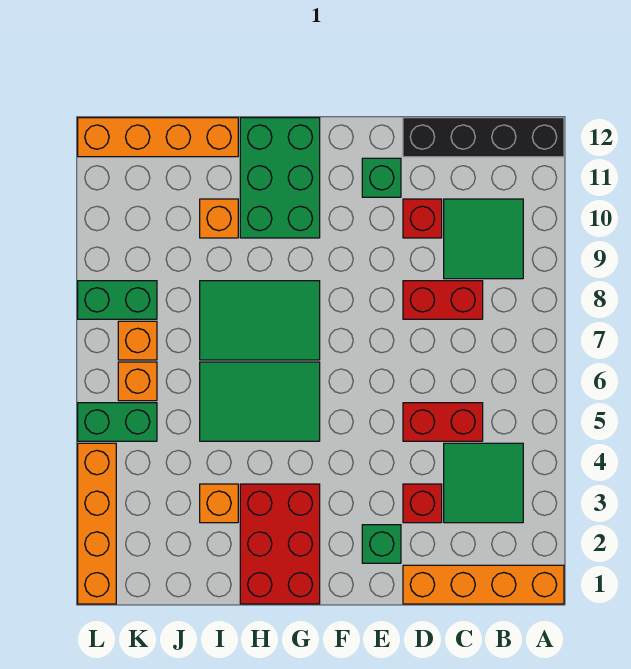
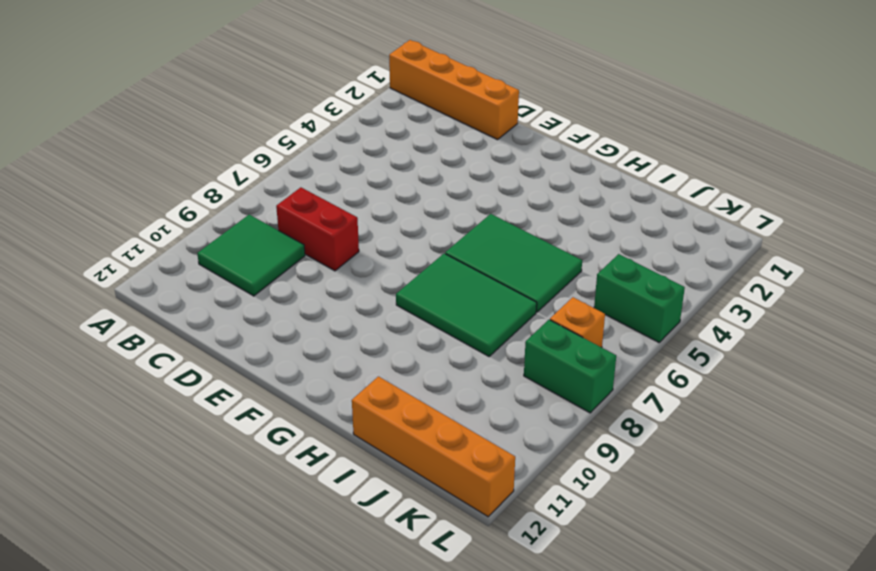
none -> black 1x4 brick [403,118,564,157]
none -> green 2x2 tile [444,443,523,523]
none -> red 1x2 brick [403,403,483,441]

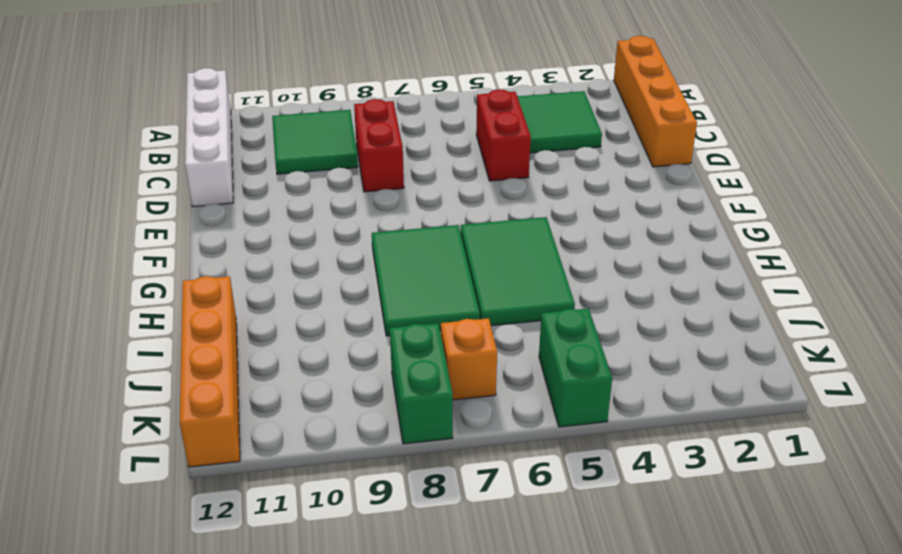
white 1x4 brick [185,68,233,207] -> black 1x4 brick [403,118,564,157]
none -> red 1x1 brick [403,484,442,523]
none -> red 1x1 brick [403,199,442,238]
none -> green 1x1 brick [362,525,401,563]

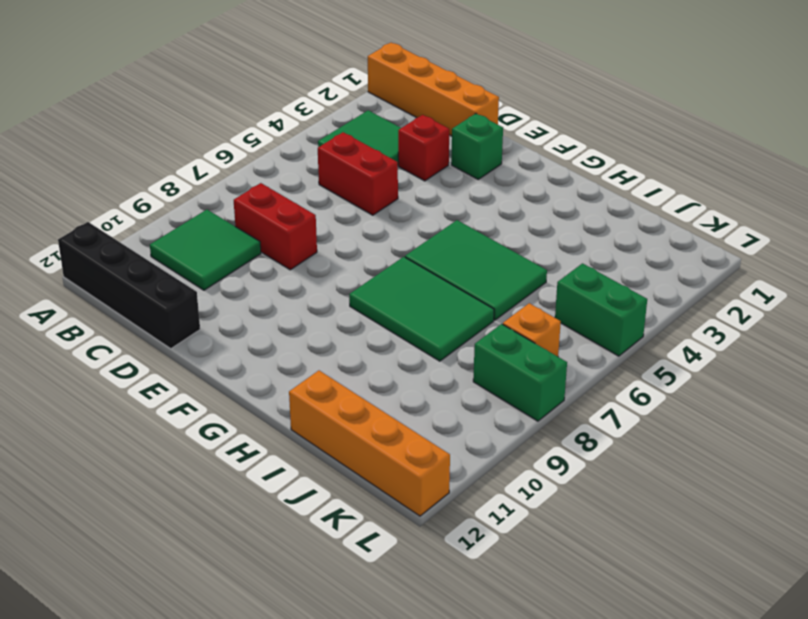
none -> red 1x1 brick [403,199,442,238]
none -> green 1x1 brick [362,158,401,197]
none -> red 2x3 brick [240,484,320,604]

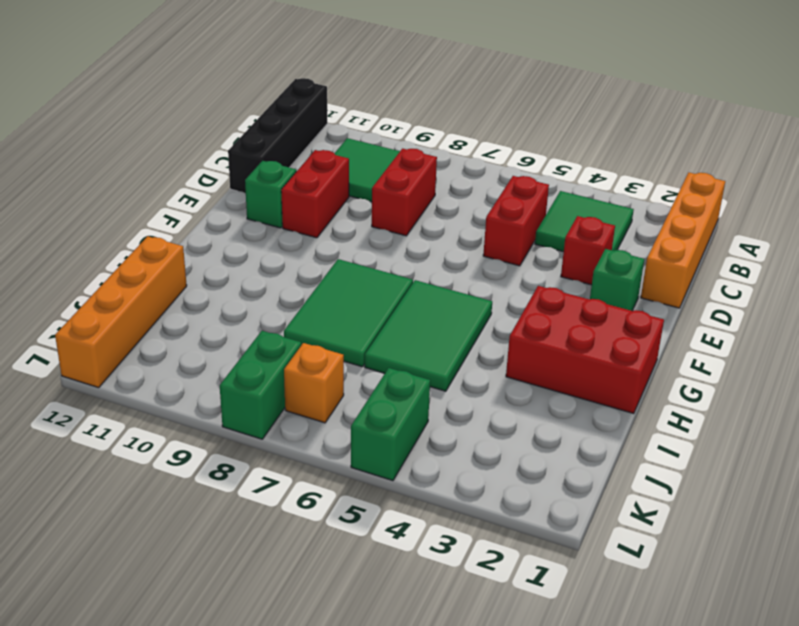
red 1x2 brick [281,150,349,238] -> red 1x1 brick [403,199,442,238]
none -> green 2x3 brick [240,118,320,238]
none -> orange 1x1 brick [200,484,238,523]
none -> orange 1x1 brick [200,199,238,238]

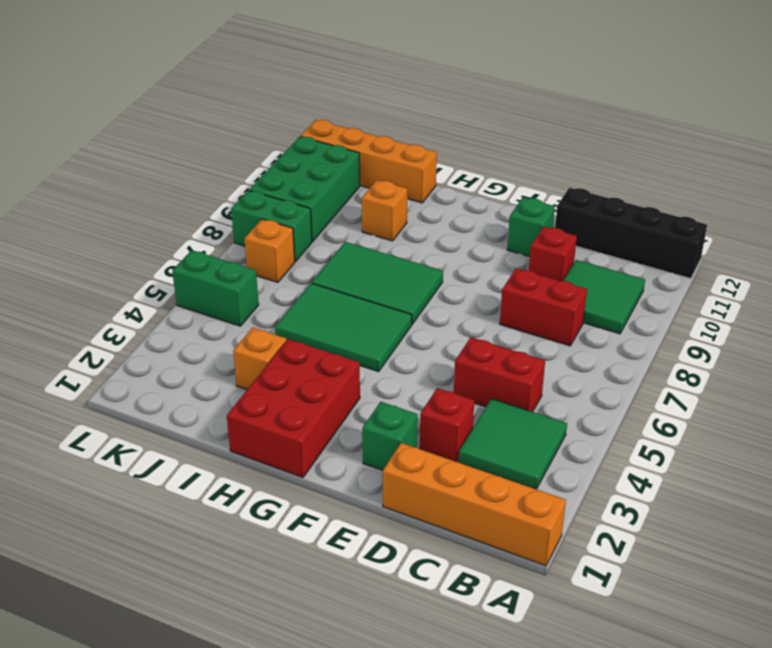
green 2x3 brick [249,137,360,242] -> green 2x3 brick moved to [240,118,320,238]
none -> orange 1x1 brick [118,362,157,401]
none -> orange 1x4 brick [78,443,116,604]

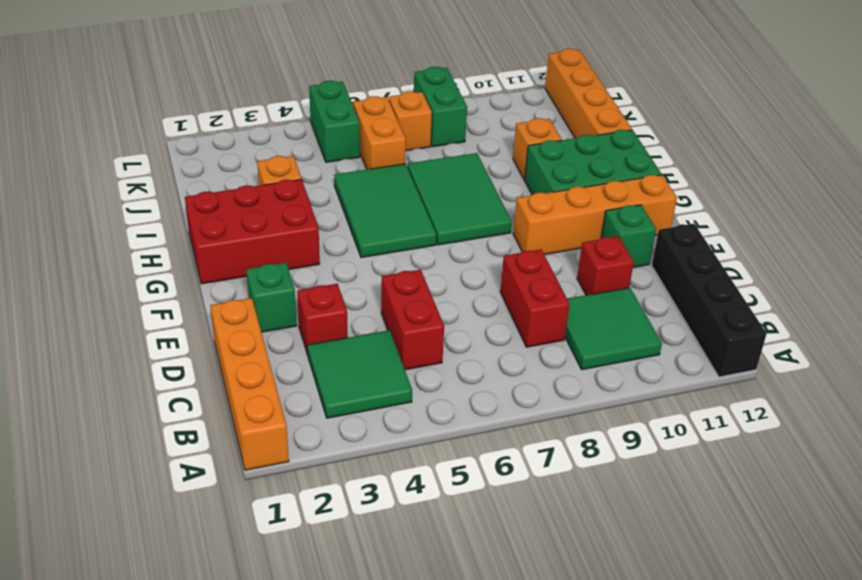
orange 1x4 brick [513,175,677,255] -> orange 1x4 brick moved to [78,443,116,604]
orange 1x2 brick [353,96,406,169] -> orange 1x1 brick [118,362,157,401]

